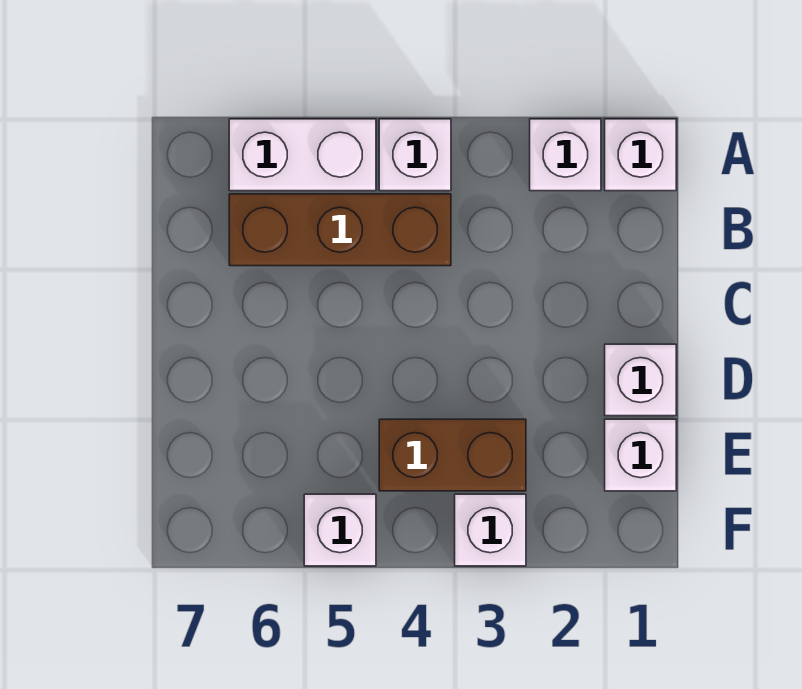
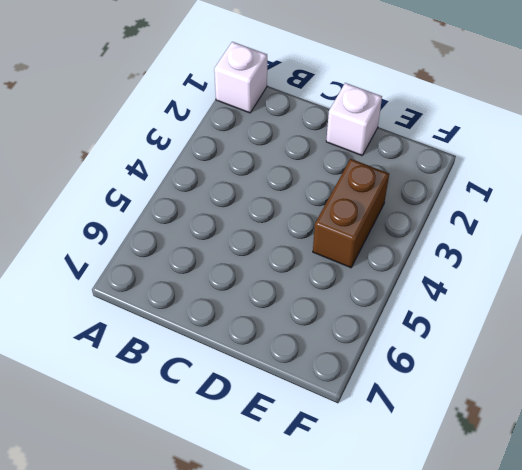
none -> white 1x1 brick [530,119,601,191]
none -> white 1x1 brick [379,119,451,191]

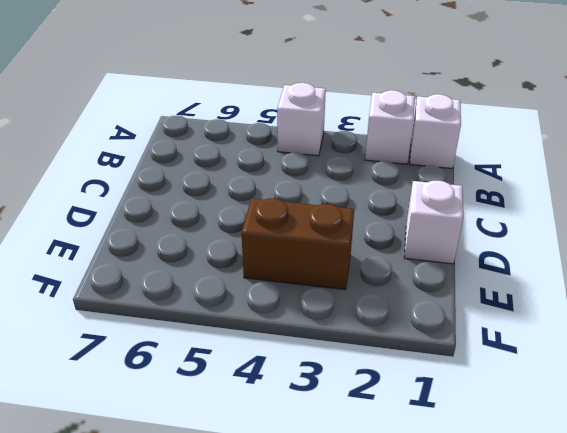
none -> white 1x2 brick [229,119,376,191]
none -> brown 1x3 brick [229,194,451,266]

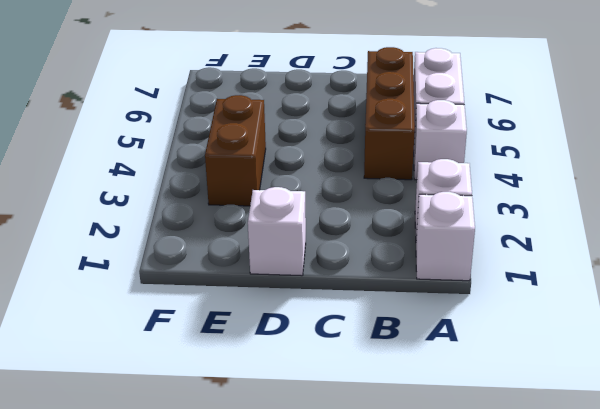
none -> white 1x1 brick [605,419,676,491]
none -> white 1x1 brick [455,494,526,566]

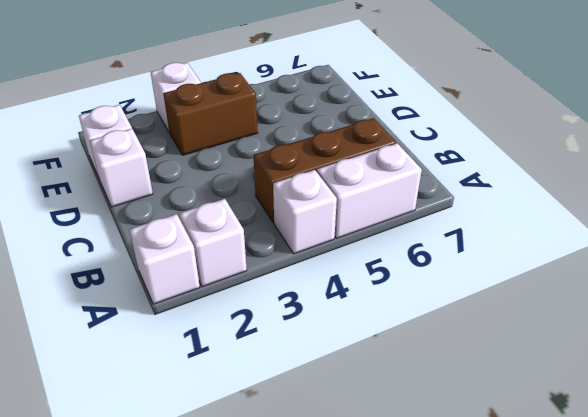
none -> white 1x1 brick [304,494,376,566]

